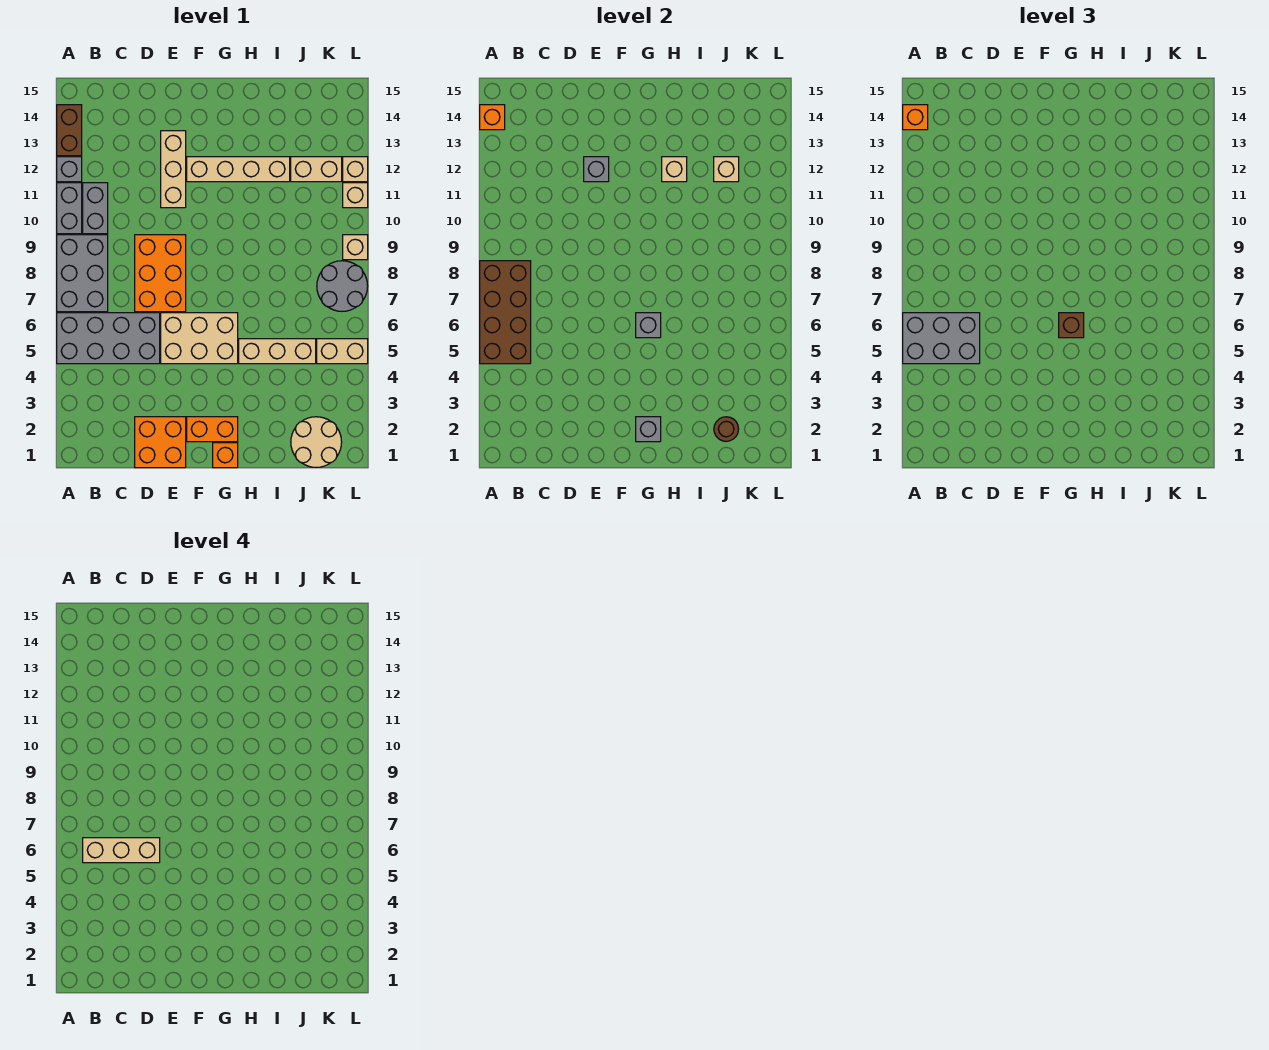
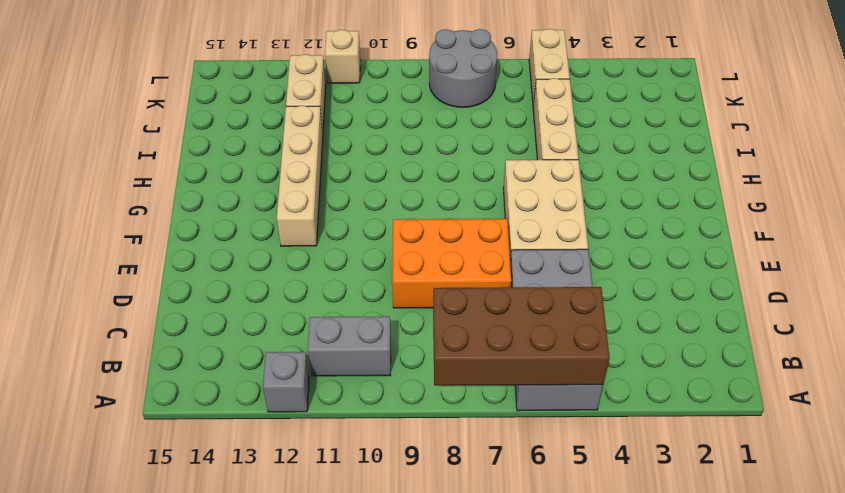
none -> grey 2x3 brick [57,235,108,312]
none -> grey 1x2 brick [57,183,82,234]
none -> brown 1x2 brick [57,105,82,156]
none -> orange 2x2 brick [135,417,186,468]

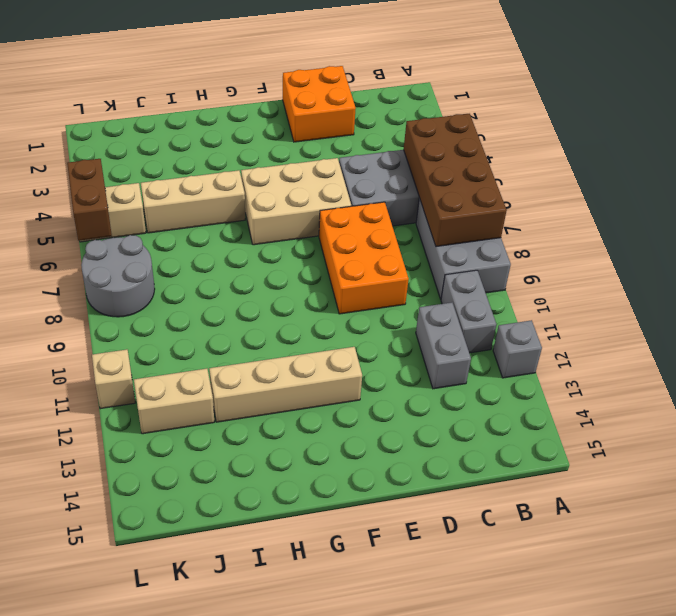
grey 1x2 brick [416,303,471,389] -> grey 1x2 brick moved to [57,183,82,234]
brown 1x2 brick [67,159,112,241] -> brown 1x2 brick moved to [57,105,82,156]
none -> tan 1x3 brick [161,131,186,208]
none -> orange 1x2 brick [187,417,238,442]
none -> orange 1x1 brick [213,443,238,468]
none -> tan 2x2 round brick [291,417,342,467]

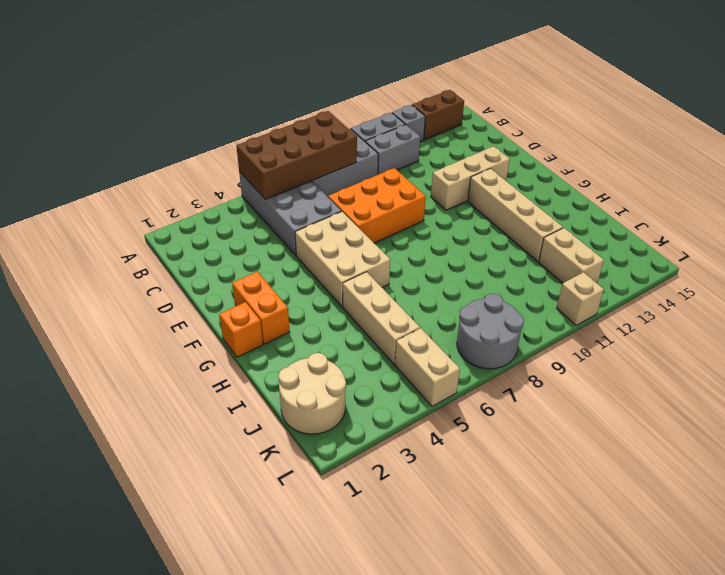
none -> orange 2x2 brick [135,417,186,468]
none -> tan 1x1 brick [343,235,368,260]
none -> tan 1x1 brick [343,157,368,182]
none -> orange 1x1 brick [480,105,505,130]

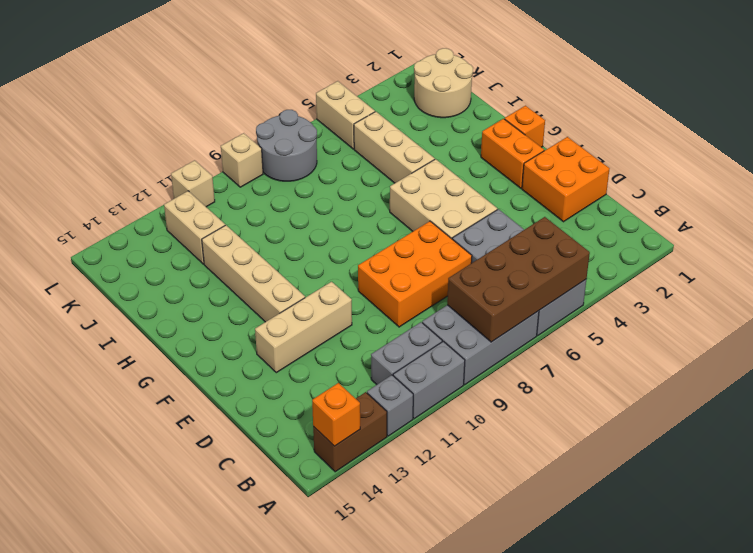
none -> tan 1x1 brick [343,157,368,182]
none -> grey 1x1 brick [584,157,609,182]
none -> grey 1x1 brick [636,417,661,442]
none -> grey 1x1 brick [636,313,661,338]

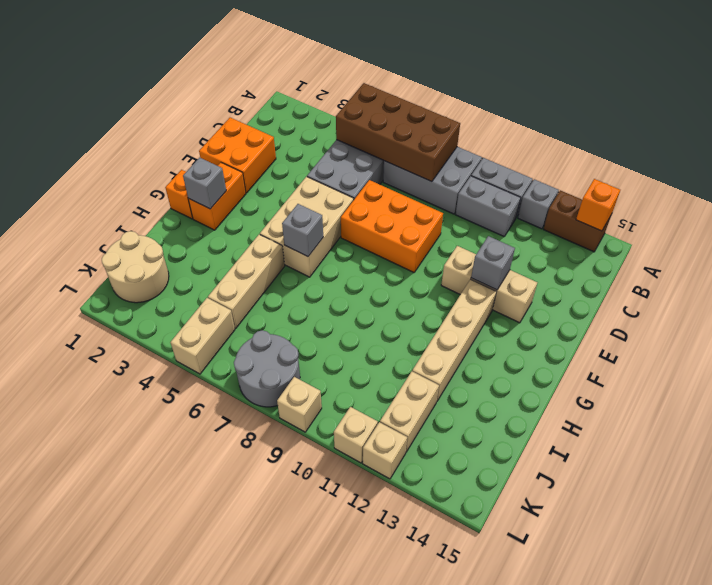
none -> tan 1x1 brick [662,157,687,182]
none -> brown 1x1 round brick [714,417,739,441]
none -> tan 1x1 brick [714,157,739,182]
none -> grey 2x3 brick [903,313,980,364]

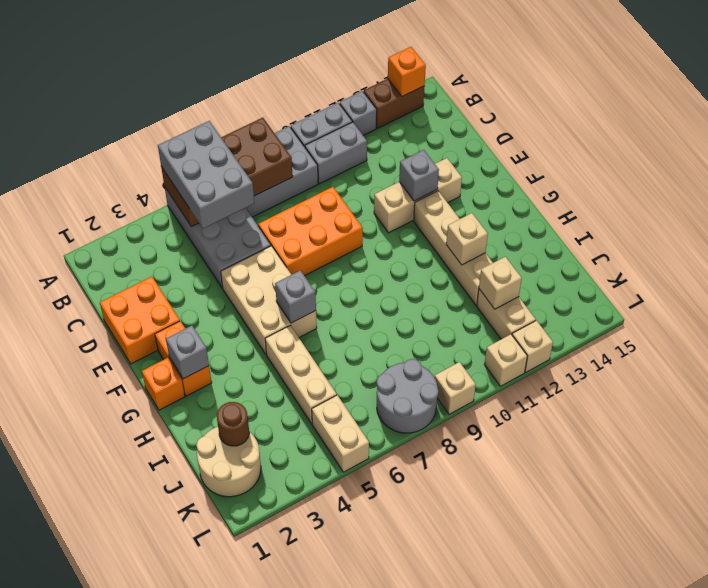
none -> orange 1x1 brick [903,105,928,130]
none -> brown 1x1 brick [1059,313,1084,338]
none -> tan 1x3 brick [83,838,160,863]

